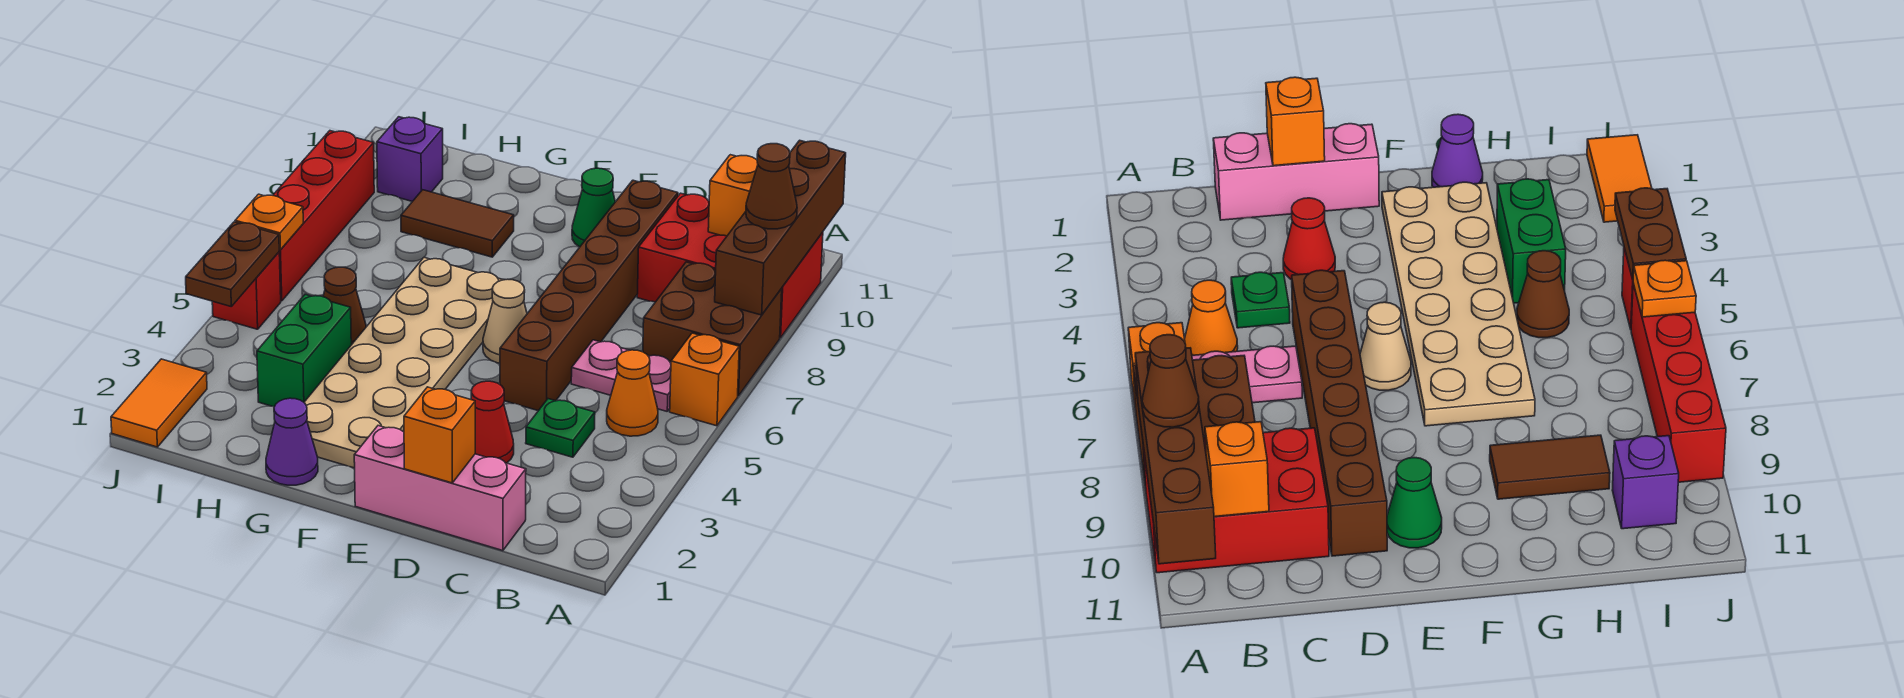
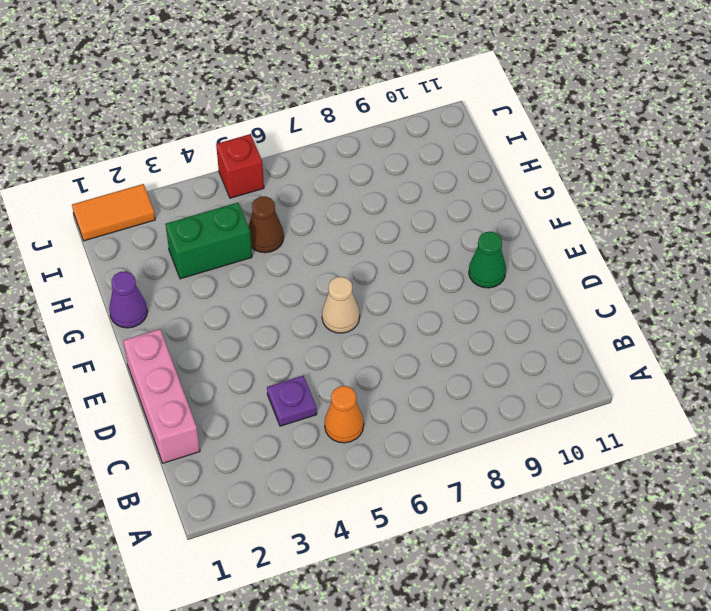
purple 1x1 plate [267,376,317,426] -> green 1x1 plate [526,399,595,457]
none -> orange 1x1 brick [670,333,739,426]
none -> brown 2x2 brick [643,262,782,396]
none -> red 2x3 brick [637,193,823,338]

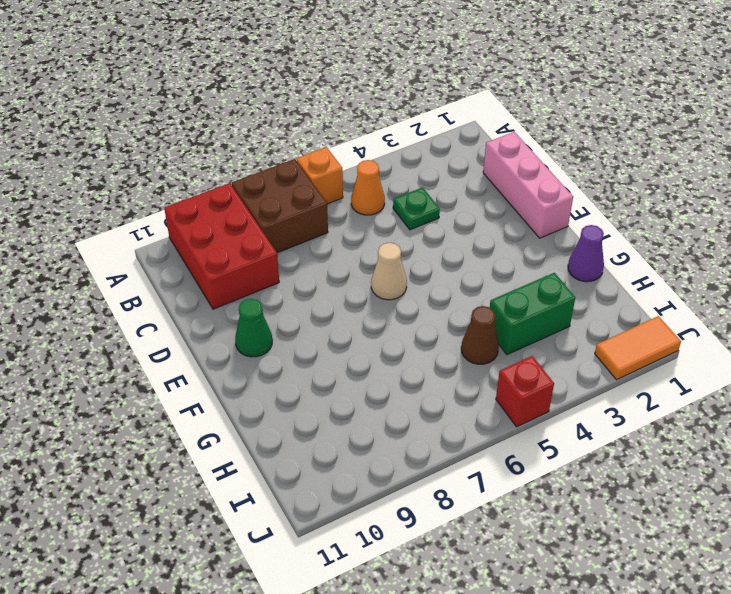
none -> pink 1x2 plate [571,340,671,411]
none -> red 1x1 cone [471,381,514,463]
none -> brown 1x6 brick [500,180,678,411]

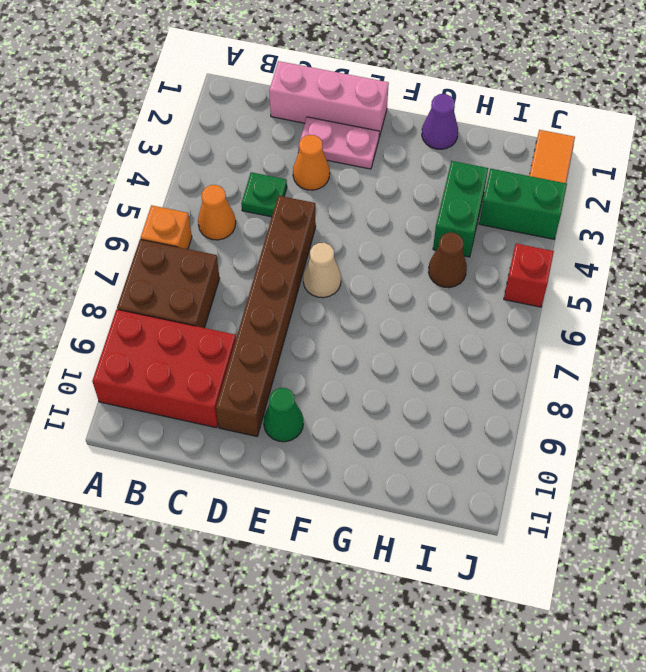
pink 1x2 plate [298,117,379,169] -> pink 1x2 plate moved to [571,340,671,411]
orange 1x1 cone [293,135,330,190] -> red 1x1 cone [471,381,514,463]
green 1x2 brick [479,169,567,239] -> none
none -> tan 2x6 plate [304,258,503,468]
none -> brown 1x2 tile [401,190,514,257]
none -> purple 1x1 brick [377,117,443,201]

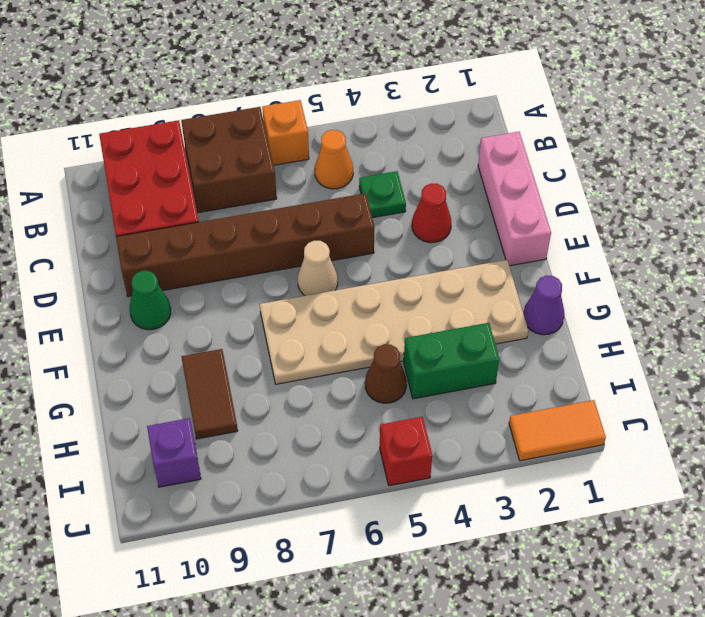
none -> pink 1x2 plate [571,340,671,411]
none -> red 1x4 brick [273,131,374,301]
none -> brown 1x4 brick [715,140,846,315]

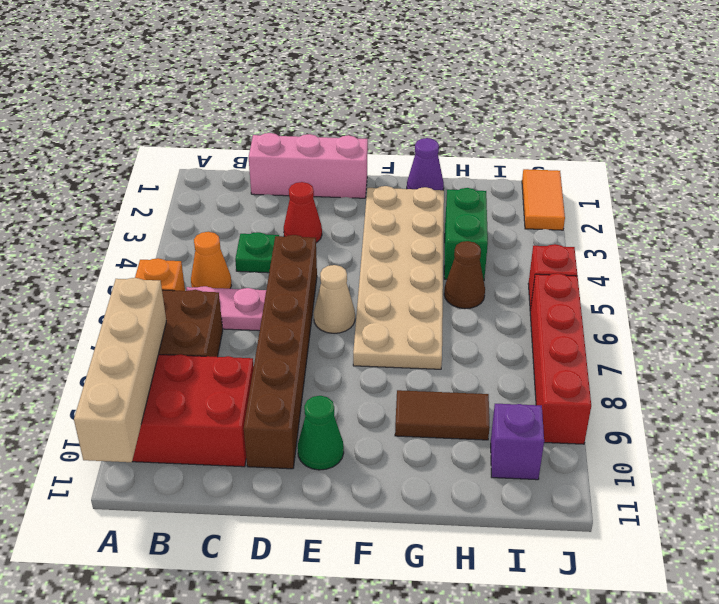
tan 1x4 brick [74,278,166,462] -> brown 1x4 brick [715,140,846,315]
none -> orange 1x1 brick [708,155,758,236]
none -> orange 1x1 brick [404,387,475,483]
none -> brown 1x2 plate [186,222,279,306]

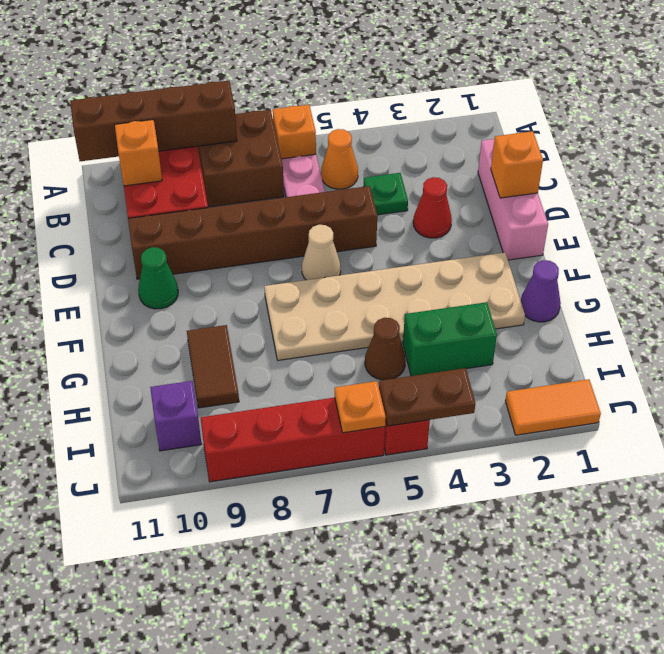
none -> brown 1x1 cone [746,144,797,229]

